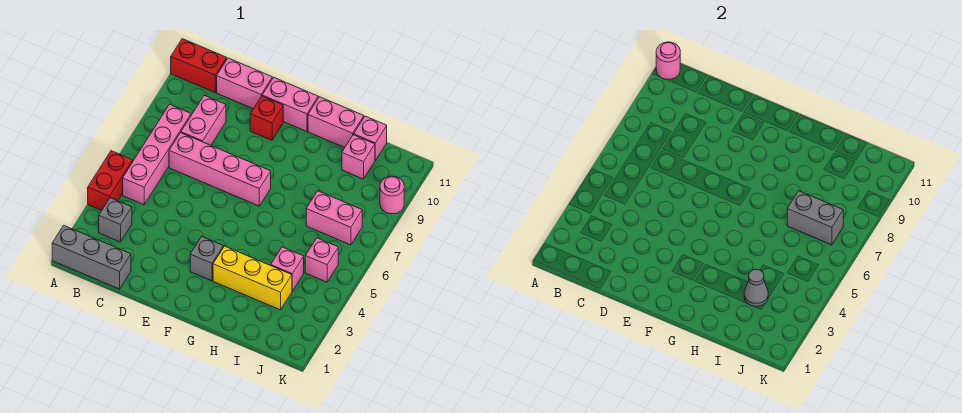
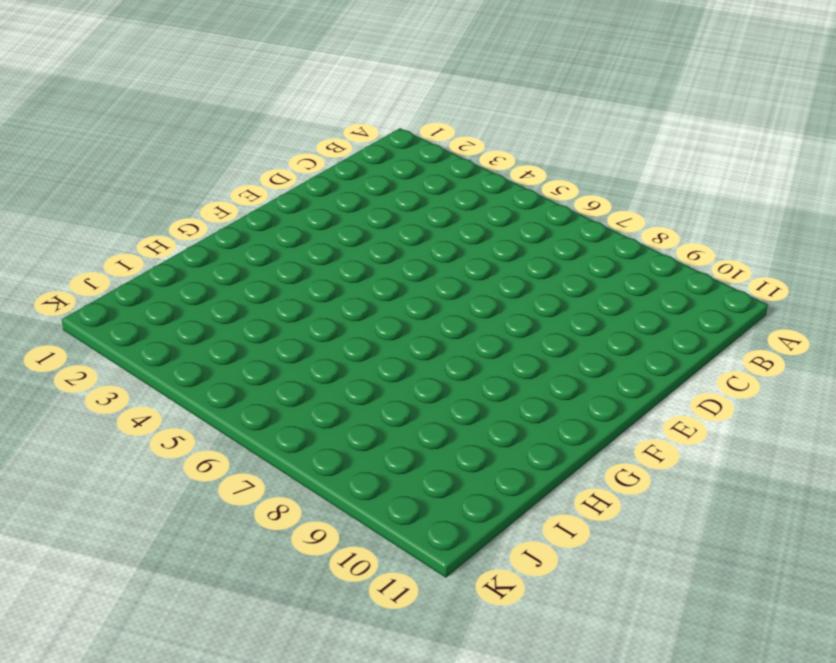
none -> grey 1x3 brick [52,225,131,289]
none -> red 1x2 brick [88,151,133,210]
none -> red 1x2 brick [171,39,227,92]

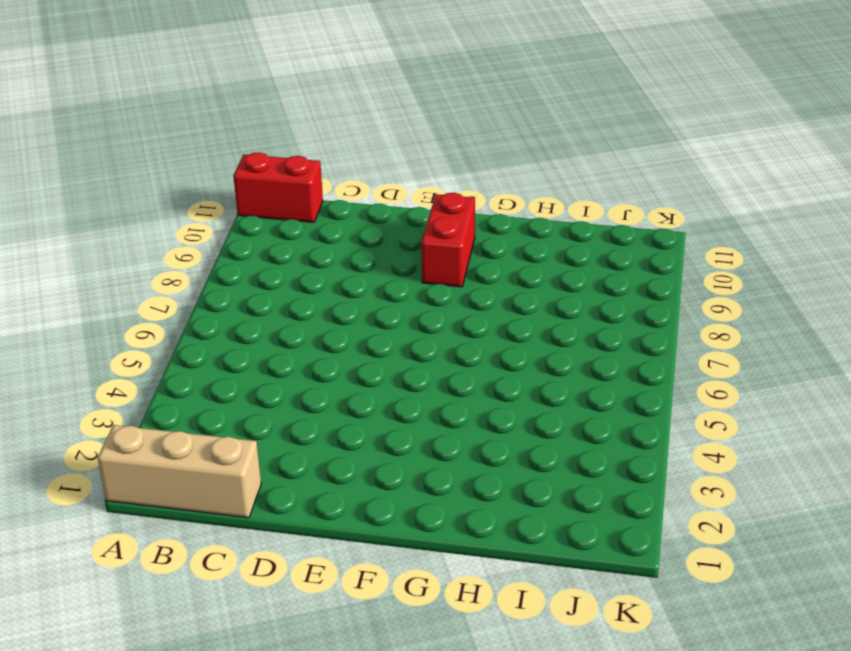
tan 1x3 brick [98,425,261,518] -> grey 1x3 brick [52,225,131,289]
red 1x2 brick [421,193,475,287] -> red 1x2 brick moved to [88,151,133,210]
none -> grey 1x1 brick [99,198,132,242]
none -> pink 1x4 brick [123,104,191,205]
none -> pink 1x4 brick [169,133,271,206]

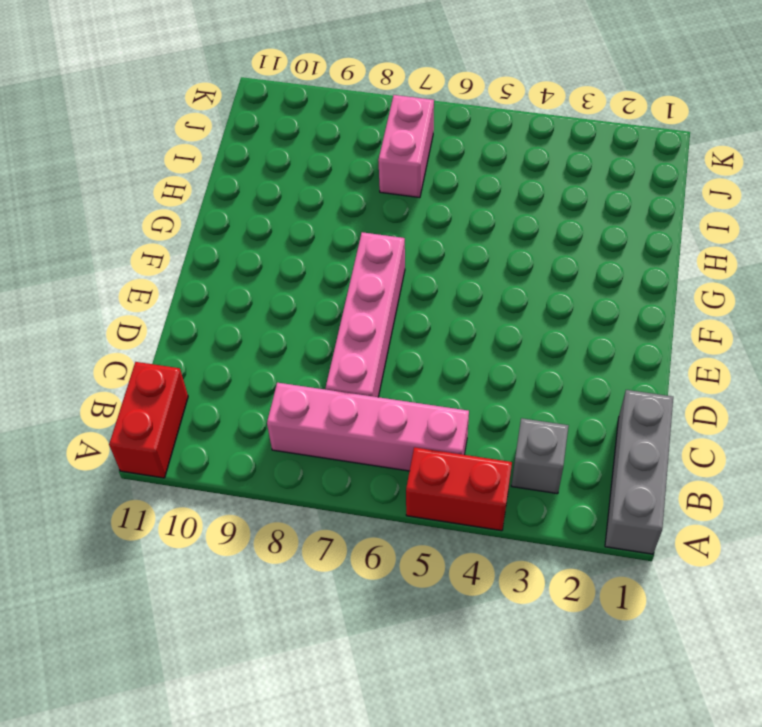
none -> pink 1x2 brick [181,95,226,145]
none -> pink 1x2 brick [217,58,272,109]
none -> red 1x1 brick [250,96,283,140]

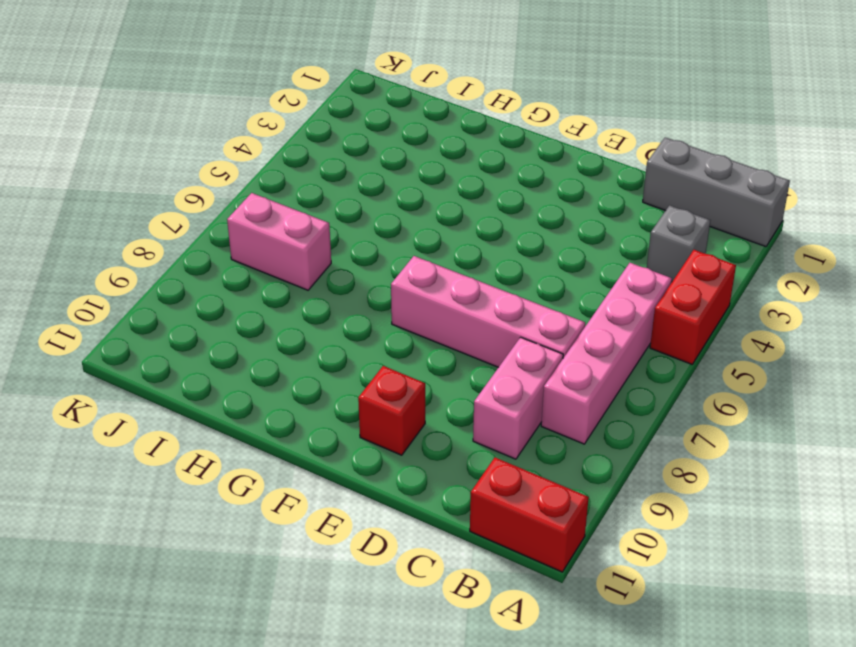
none -> pink 1x2 brick [217,58,272,109]
none -> pink 1x2 brick [262,78,318,131]
none -> grey 1x1 brick [190,237,223,281]

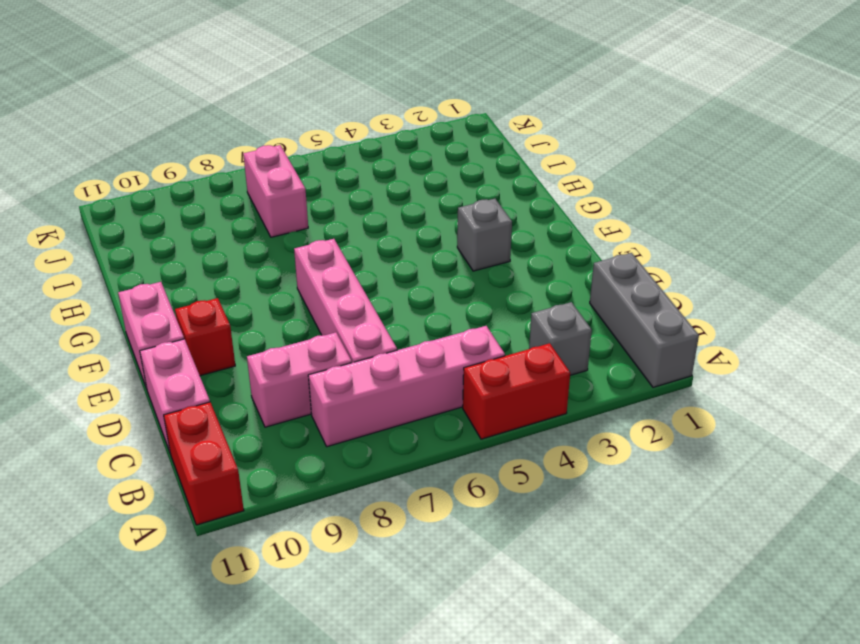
none -> yellow 1x3 brick [213,246,292,310]
none -> pink 1x2 brick [308,97,364,148]
none -> pink 1x1 brick [271,247,304,291]

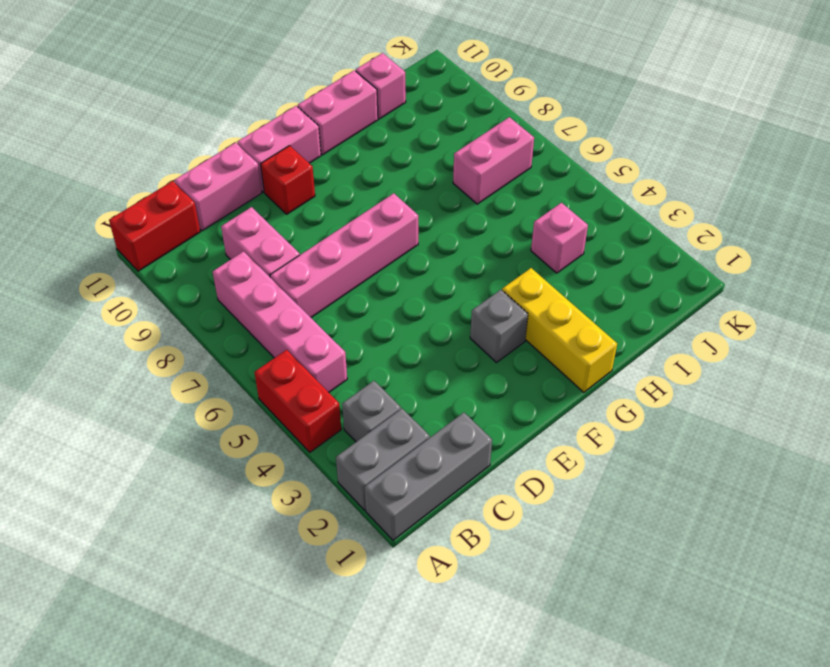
grey 1x2 brick [336,409,430,510] -> grey 1x2 brick moved to [787,191,843,245]
yellow 1x3 brick [502,268,617,392] -> yellow 1x3 brick turned to [213,246,292,310]
none -> pink 1x1 brick [342,135,375,179]
none -> pink 1x1 brick [305,238,338,282]
none -> pink 1x1 round brick [380,176,404,214]

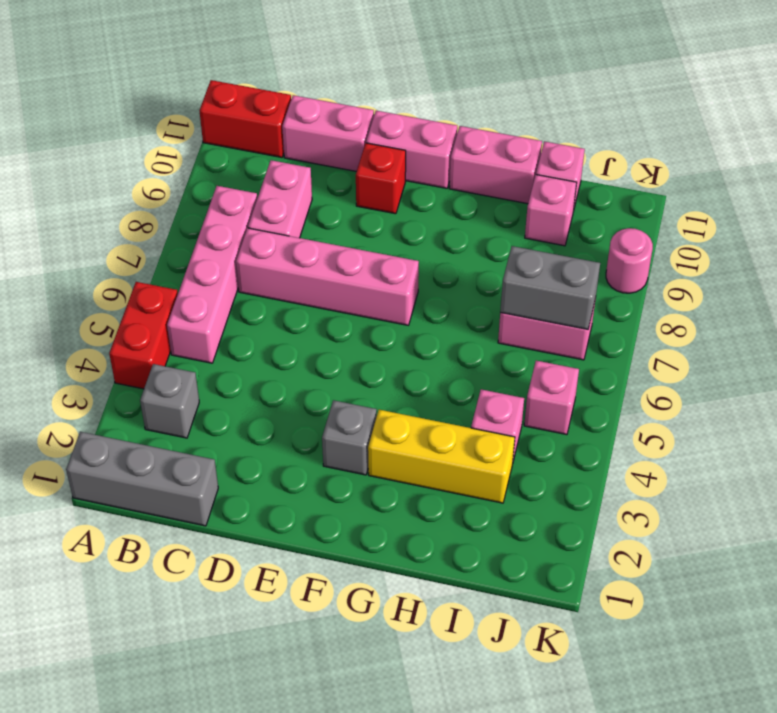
none -> pink 1x1 round brick [656,42,680,80]
none -> grey 1x1 cone [744,270,768,306]

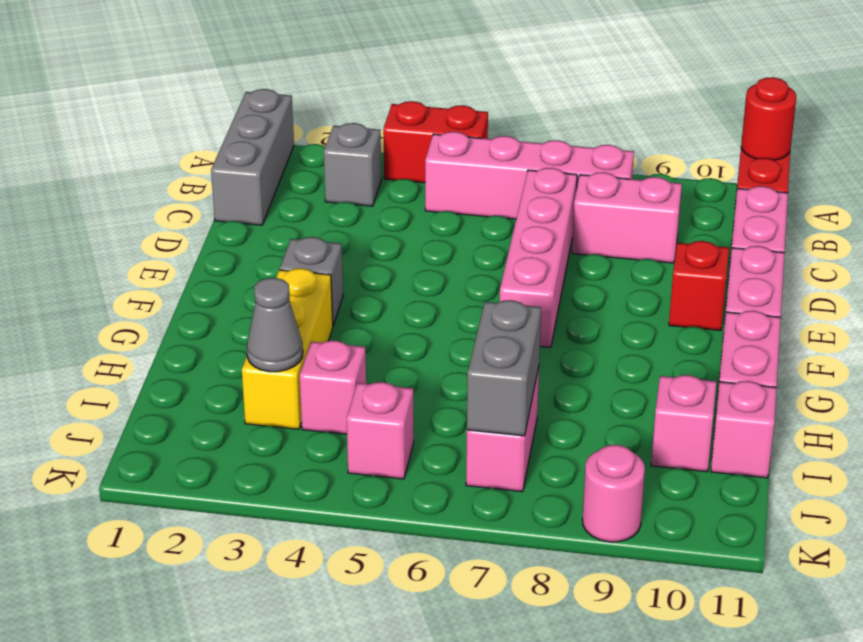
red 1x1 round brick [741,77,796,160] -> pink 1x1 round brick [656,42,680,80]

